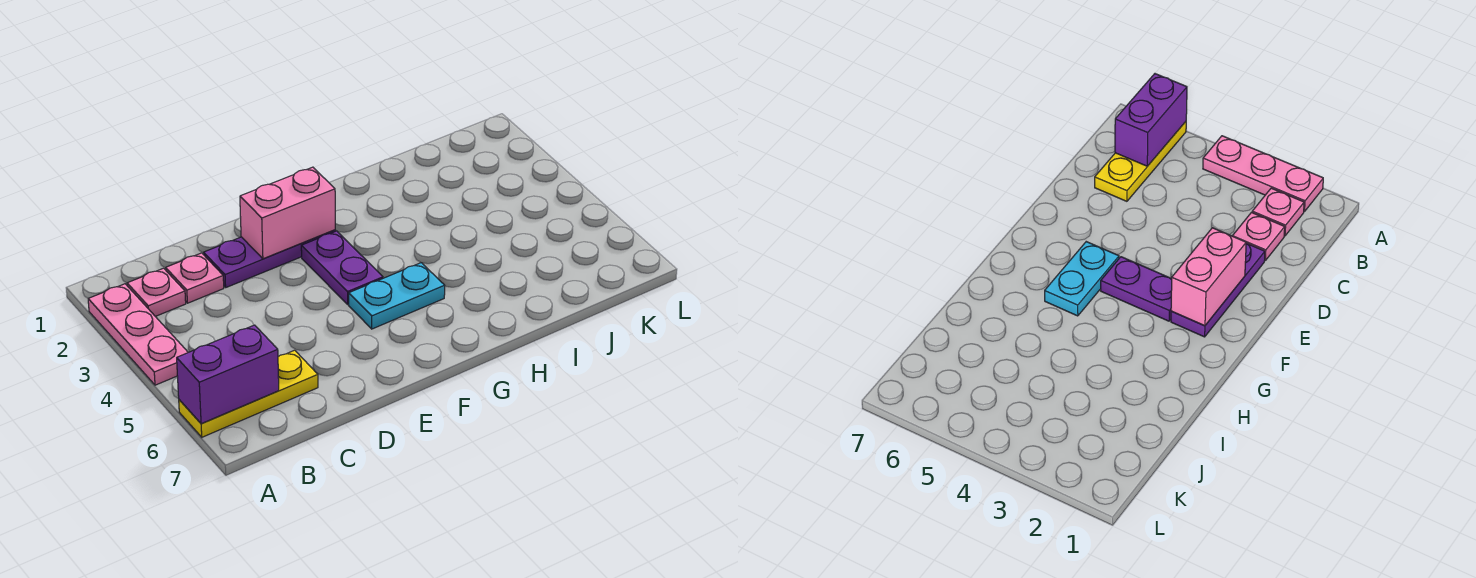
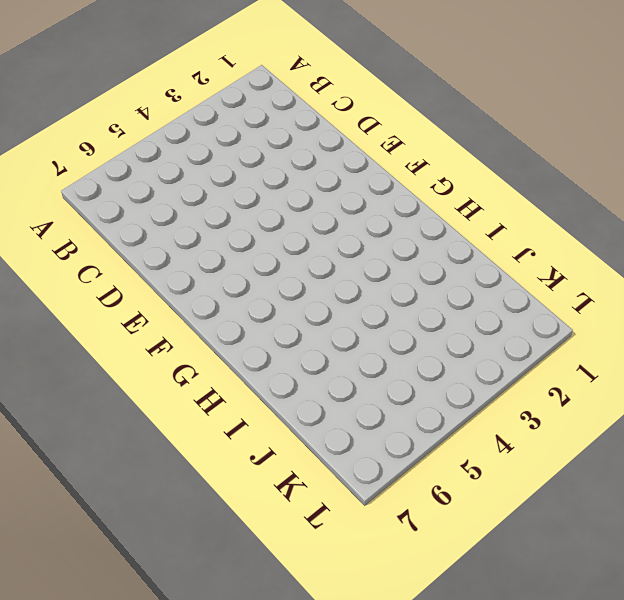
none -> pink 1x3 plate [88,284,188,385]
none -> yellow 1x3 plate [179,350,318,437]

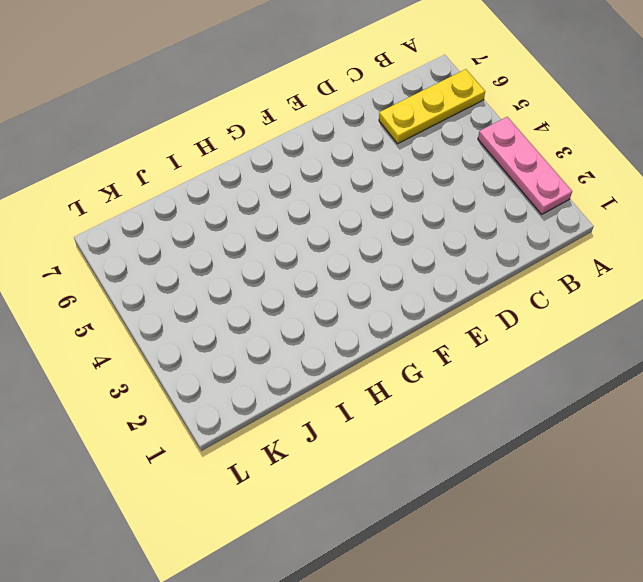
none -> pink 1x1 plate [127,268,186,316]
none -> pink 1x1 plate [166,253,224,303]

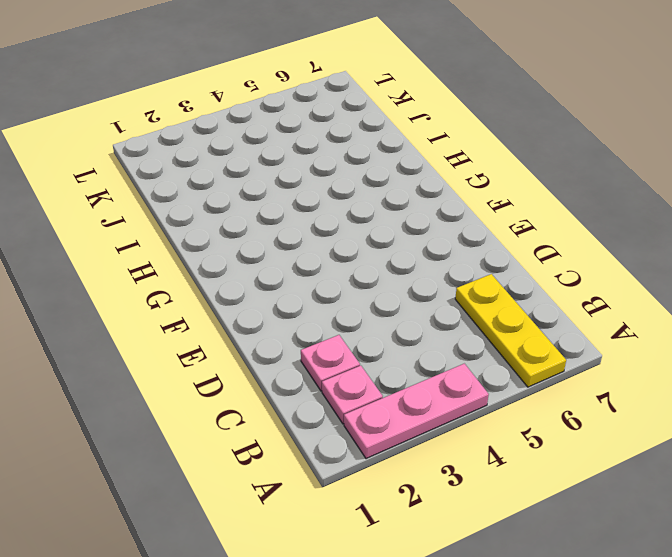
none -> purple 1x3 plate [204,230,336,287]
none -> purple 1x2 plate [301,231,383,304]

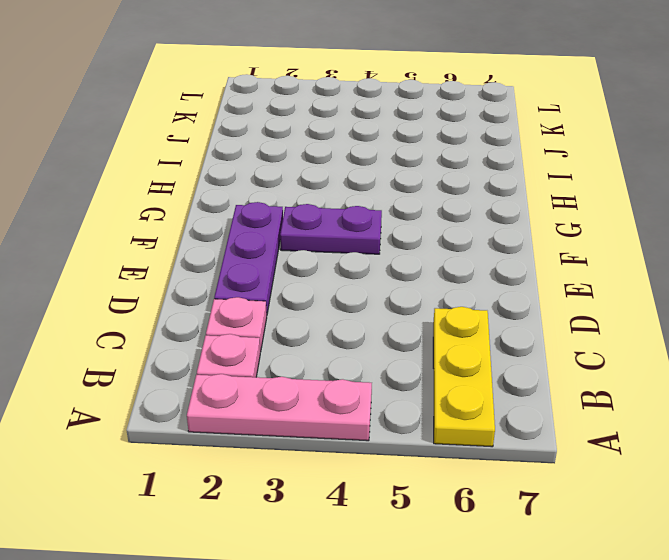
none -> cyan 1x2 plate [349,263,445,329]
none -> purple 1x2 brick [177,325,279,424]

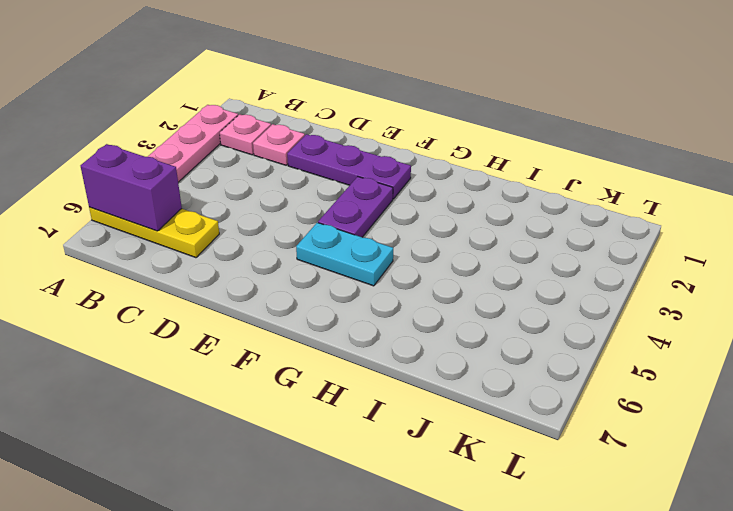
none -> pink 1x2 brick [240,167,335,259]

